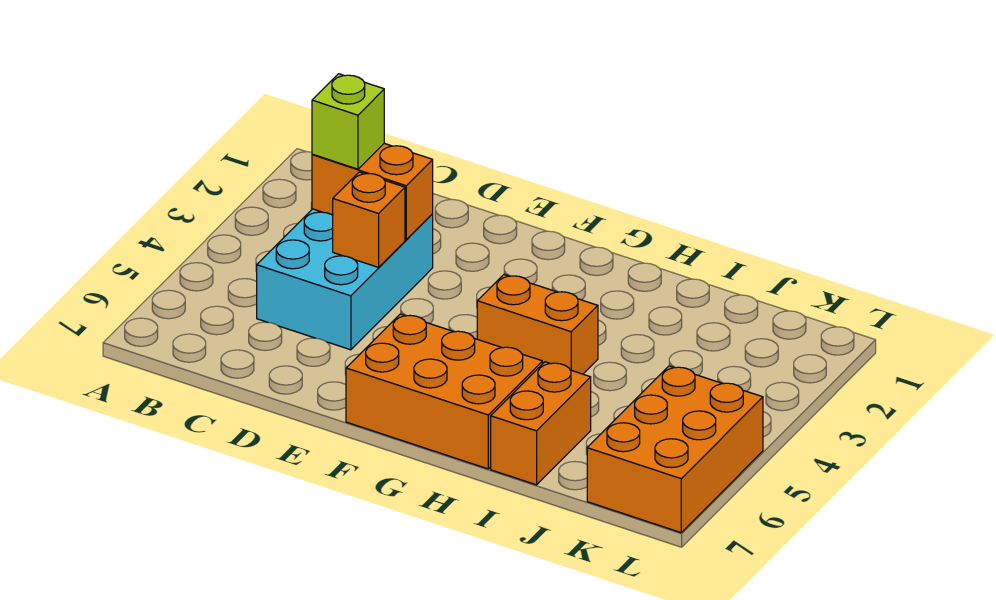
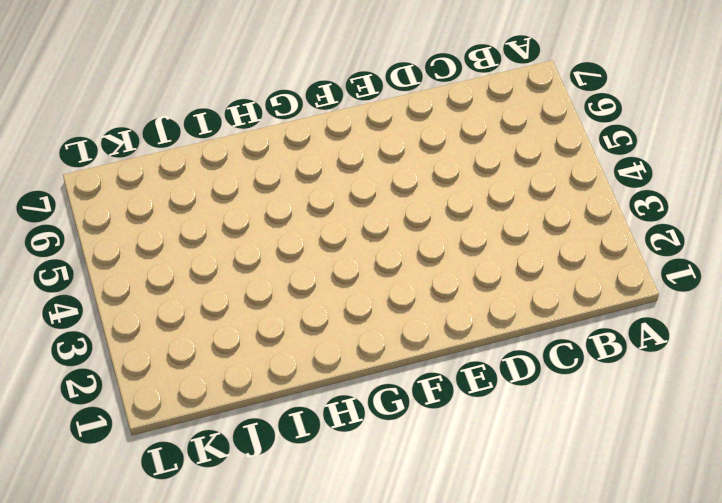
none -> cyan 2x3 brick [257,209,433,350]
none -> orange 2x3 brick [346,314,542,469]

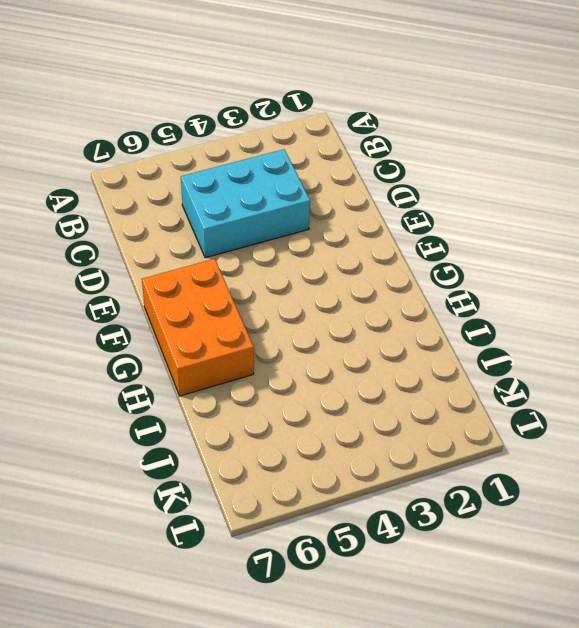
none -> orange 1x2 brick [477,275,598,374]
none -> orange 1x2 brick [491,362,591,485]

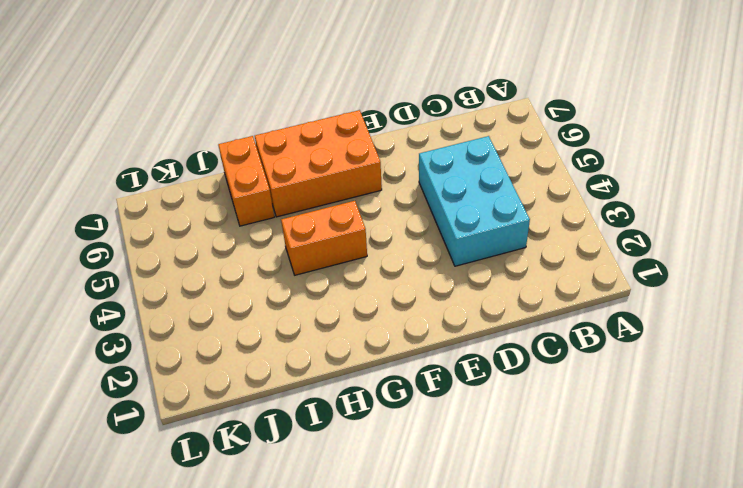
none -> orange 2x3 brick [587,366,763,533]
none -> orange 1x2 brick [312,143,433,240]

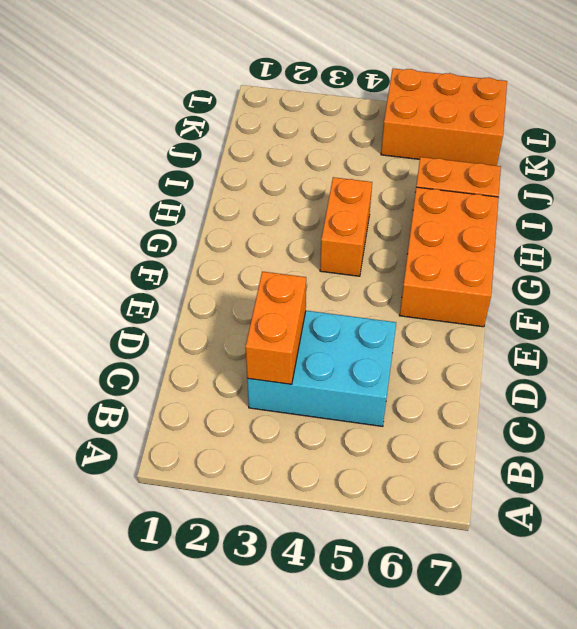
none -> orange 1x1 brick [333,172,405,267]
none -> lime 1x1 brick [312,74,384,169]

